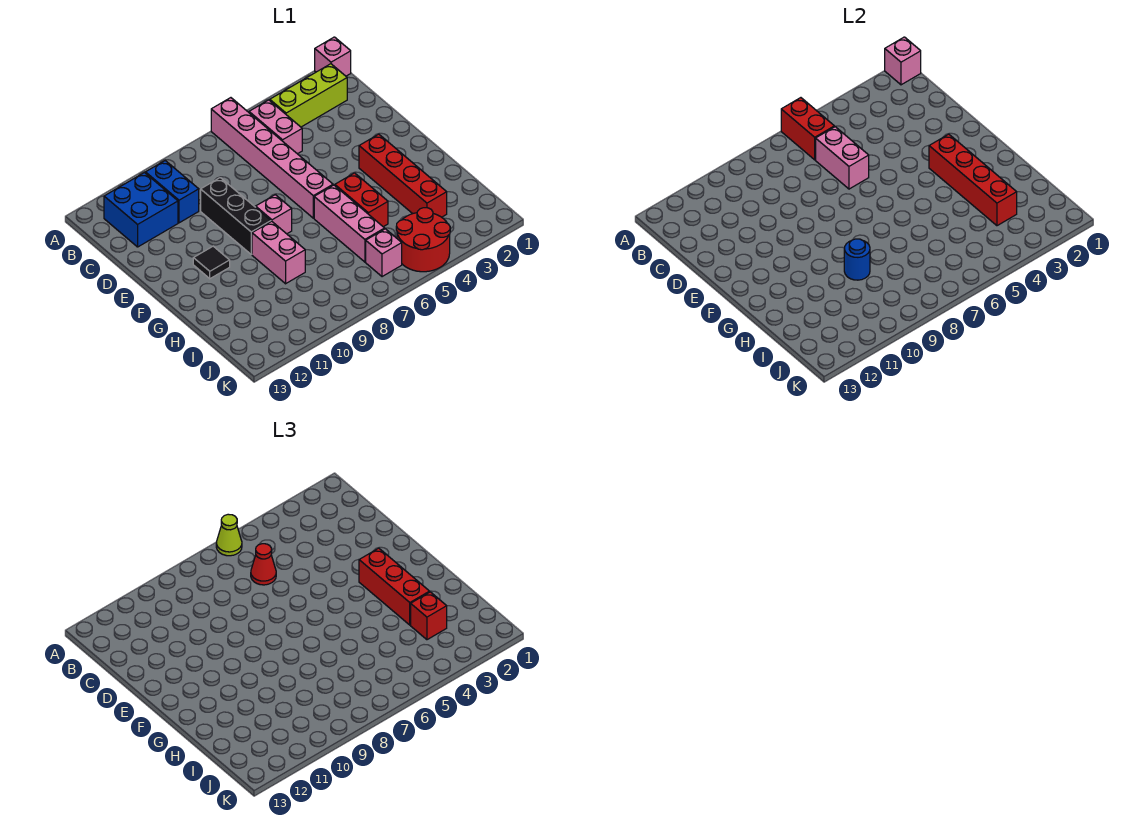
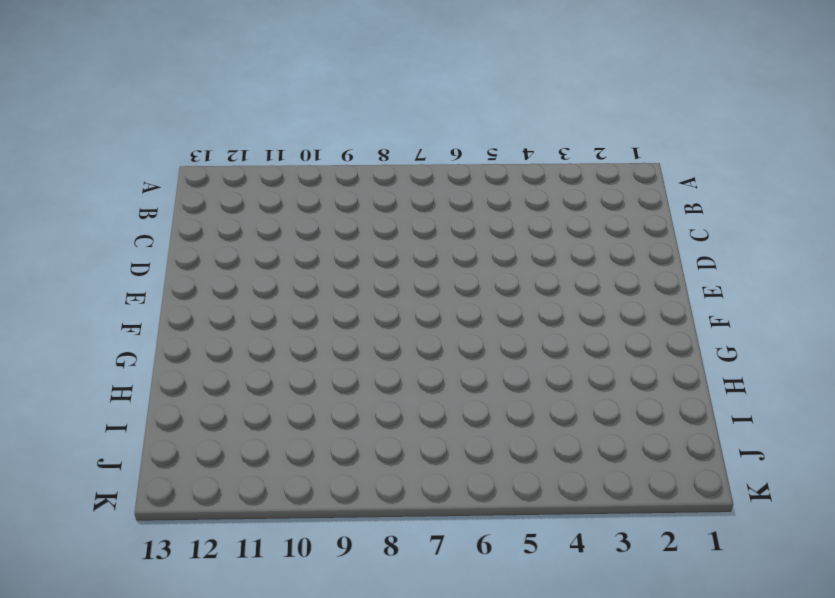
none -> pink 1x1 brick [315,37,351,76]
none -> pink 1x6 brick [211,98,333,218]
none -> lime 1x3 brick [270,64,347,127]

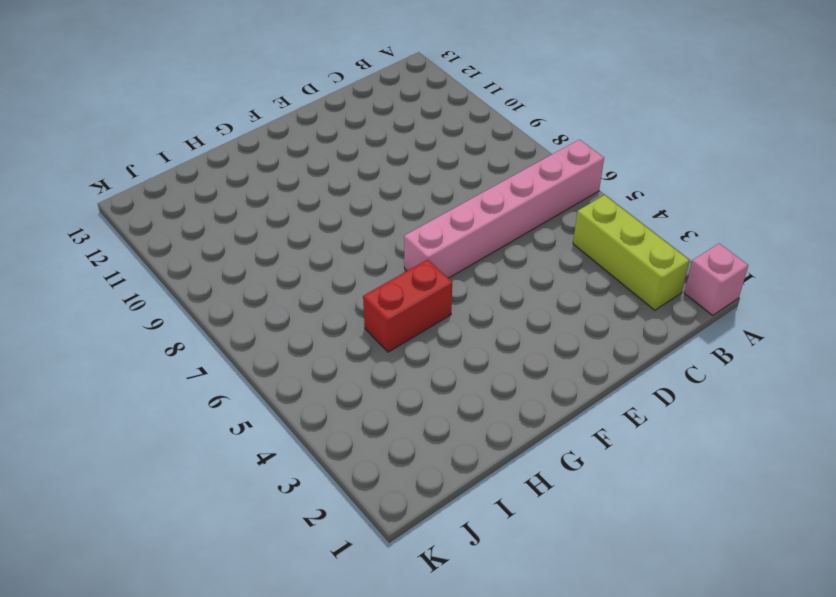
none -> pink 1x2 brick [249,100,302,154]
none -> blue 1x2 brick [146,161,199,223]
none -> blue 2x2 brick [104,173,178,247]

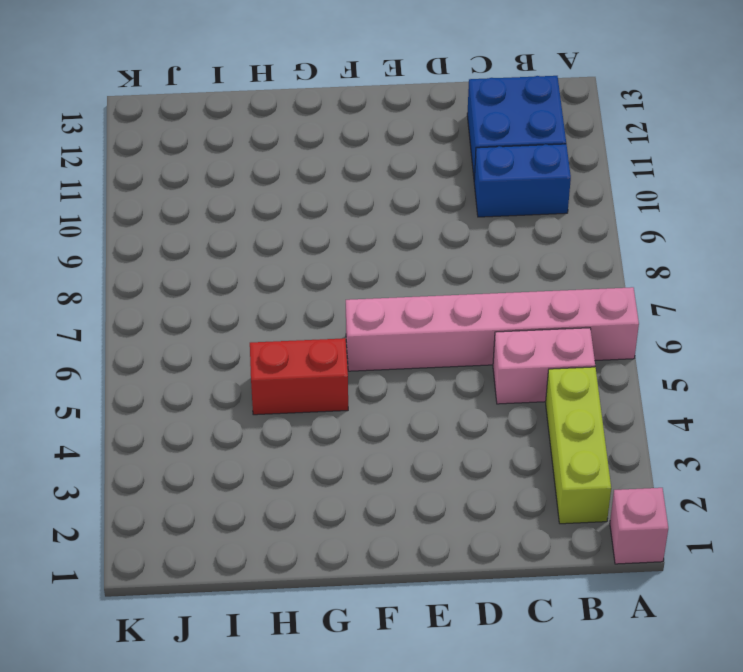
none -> black 1x3 brick [201,178,271,254]
none -> red 1x4 brick [359,134,447,217]
none -> pink 1x1 brick [256,195,292,234]

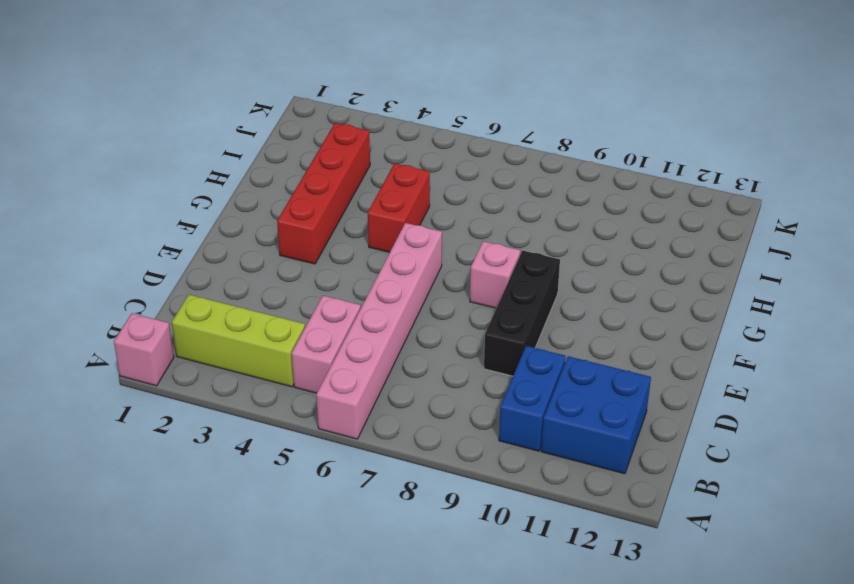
none -> black 1x1 tile [193,246,230,279]
none -> pink 1x3 brick [314,185,385,262]
none -> pink 1x2 brick [252,221,305,284]

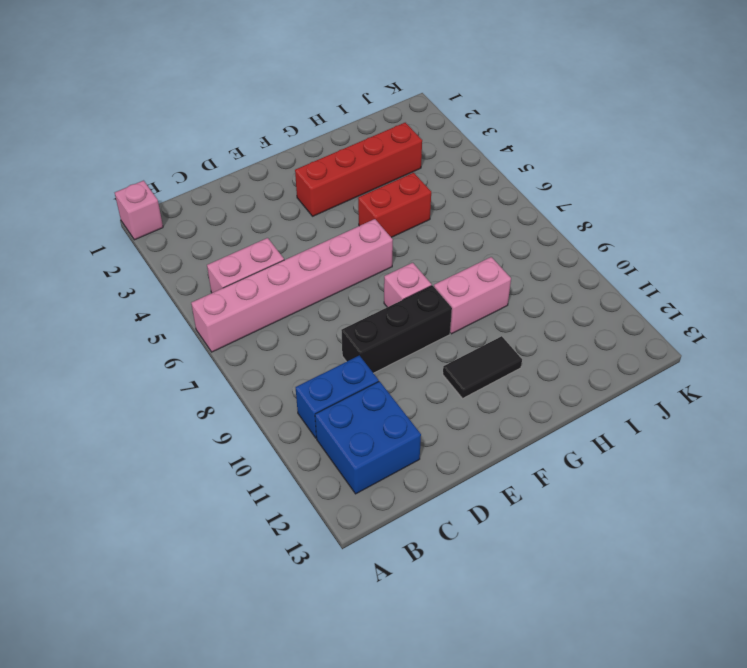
black 1x2 tile [443,336,522,398] -> black 1x1 tile [193,246,230,279]
none -> lime 1x3 brick [270,64,347,127]
none -> pink 1x3 brick [314,185,385,262]
none -> red 2x2 round brick [396,208,450,272]

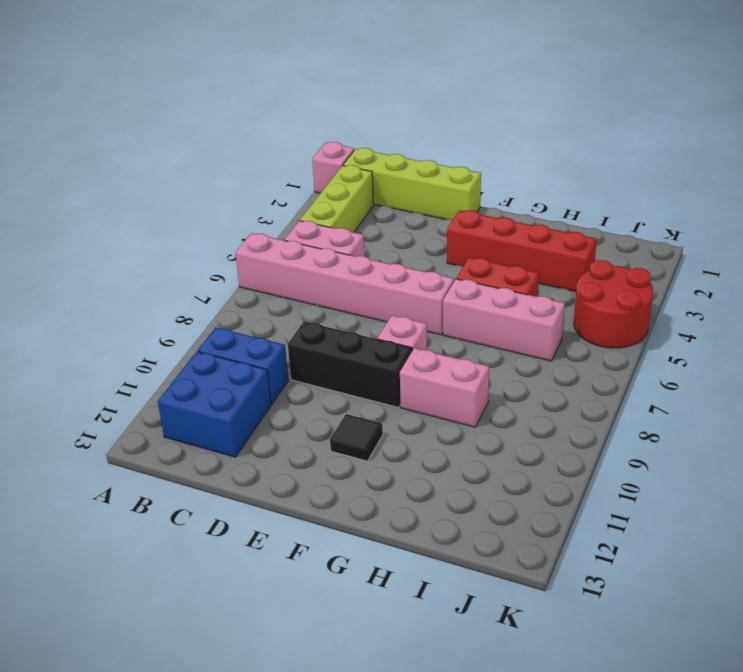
lime 1x4 brick [343,148,481,220] -> none
none -> pink 1x1 brick [366,229,402,277]
none -> pink 1x1 brick [885,37,921,85]
none -> red 1x2 brick [781,98,834,160]

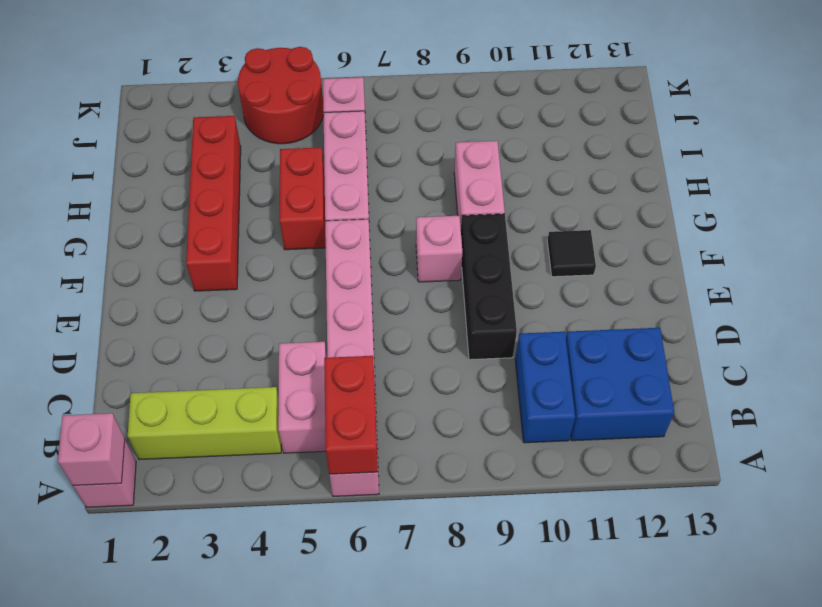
none -> pink 1x2 brick [816,127,869,189]
none -> red 1x4 brick [929,134,1017,226]
none -> blue 1x1 round brick [844,239,870,280]

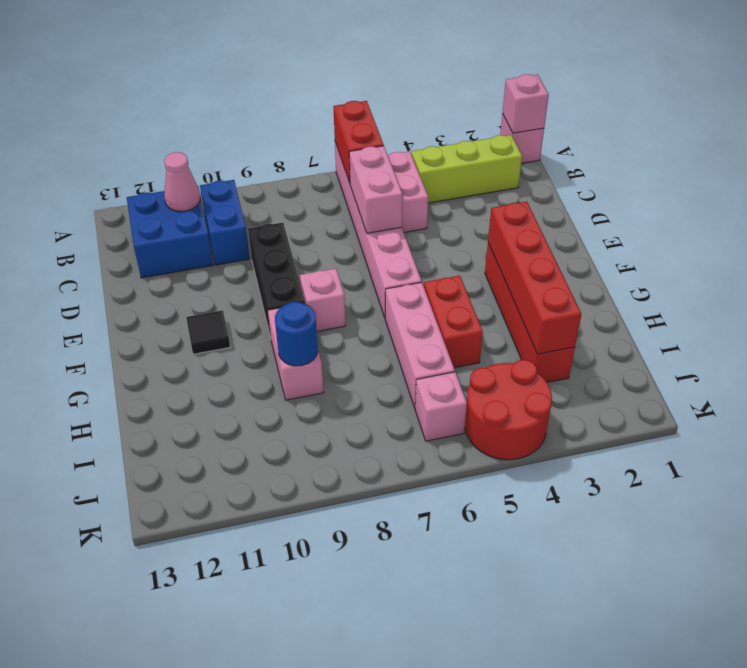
pink 1x1 cone [164,152,200,211] -> none
none -> lime 1x1 cone [216,514,242,556]
none -> red 1x1 cone [251,544,276,585]
none -> red 1x3 brick [359,548,430,625]

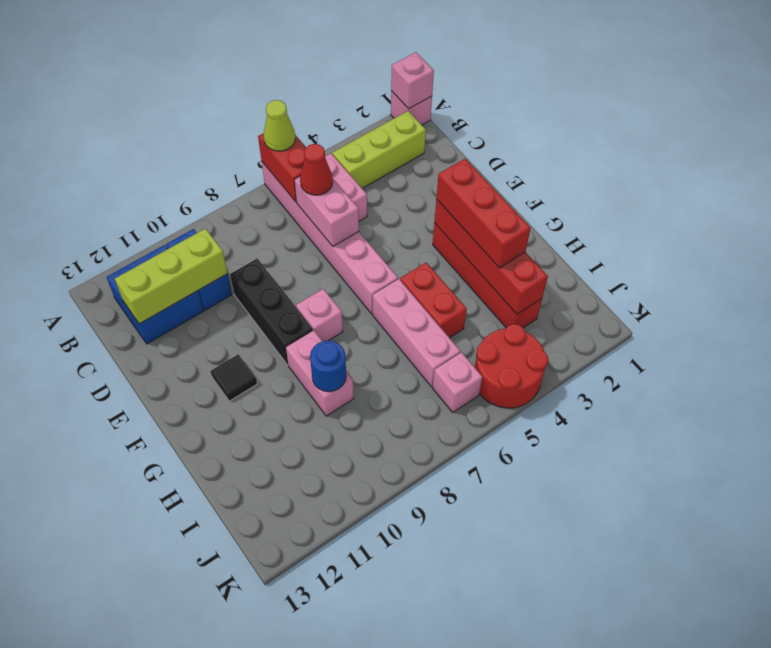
lime 1x3 brick [115,229,228,324] -> none
none -> red 1x1 brick [411,592,447,640]

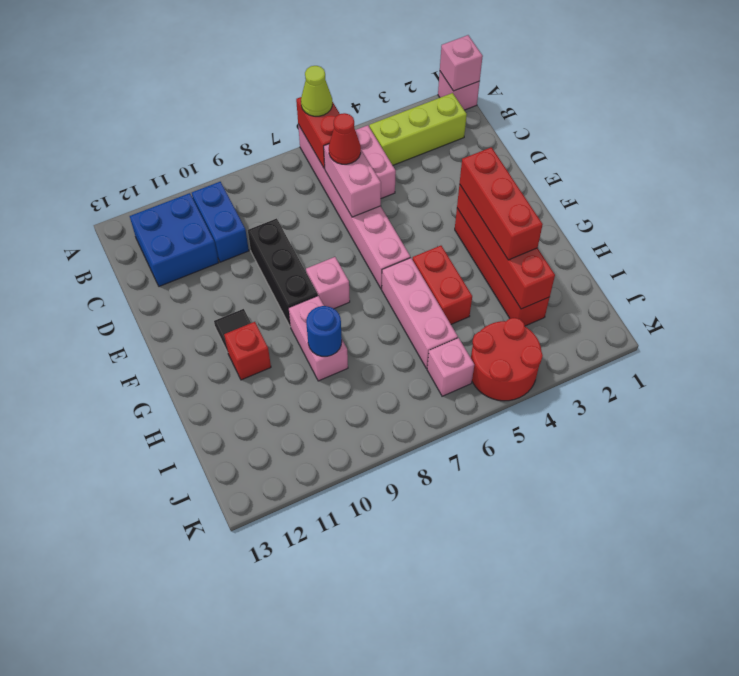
red 1x1 brick [224,322,271,380] -> red 1x1 brick moved to [411,592,447,640]

